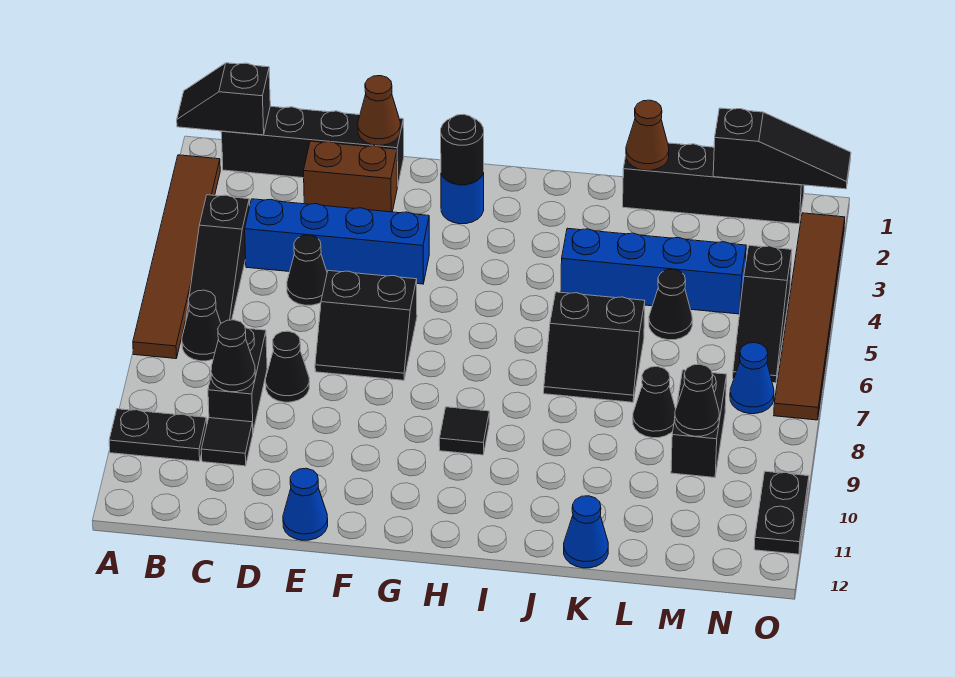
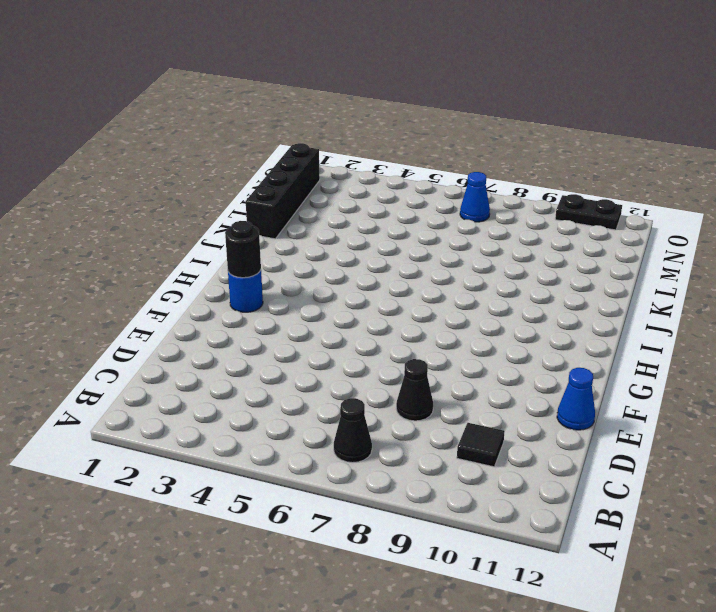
none -> brown 1x6 tile [133,155,220,359]
none -> black 1x2 plate [109,409,207,461]
none -> black 1x4 brick [221,106,404,186]
none -> black 1x3 slope [186,195,250,323]

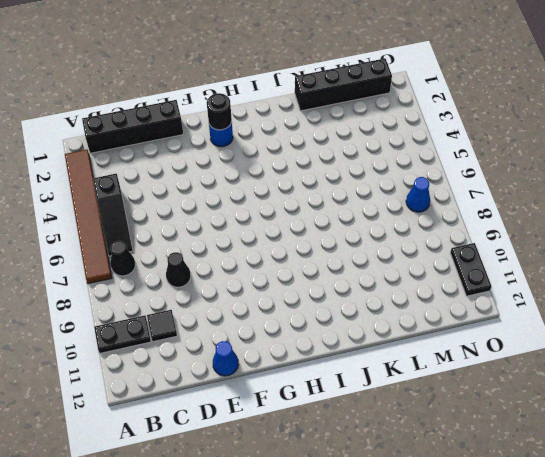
none -> blue 1x4 brick [245,199,429,284]
none -> black 1x2 brick [208,328,267,431]
none -> brown 1x2 brick [304,141,397,212]
none -> black 1x1 cone [287,235,327,305]

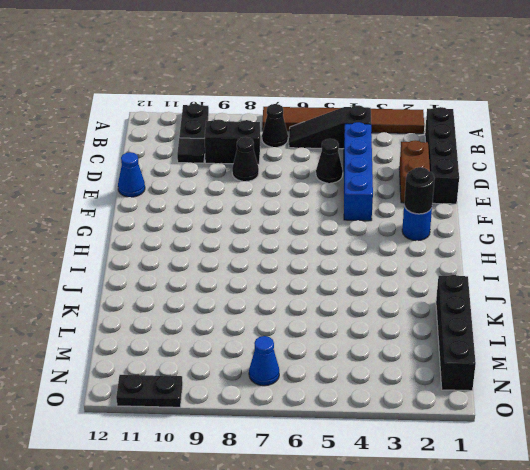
none -> black 2x2 slope [315,271,417,380]
none -> black 1x1 tile [439,407,489,455]
none -> blue 1x4 brick [561,228,746,314]
none -> black 2x2 slope [544,292,645,402]

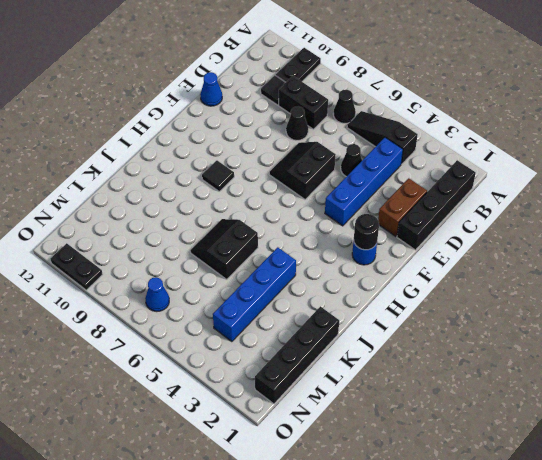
none -> brown 1x6 tile [133,155,220,359]
none -> blue 1x1 cone [564,496,608,568]
none -> black 1x1 cone [649,269,692,340]
none -> black 1x1 cone [633,366,676,438]

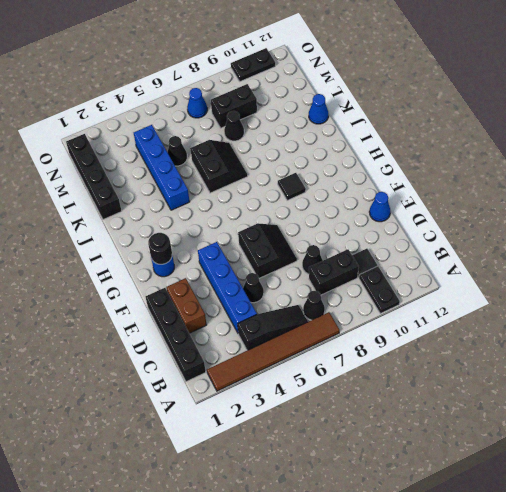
none -> black 1x3 slope [733,245,792,383]
none -> brown 1x6 tile [774,213,845,420]
none -> black 1x2 slope [177,63,270,135]
none -> black 1x1 cone [211,320,255,392]

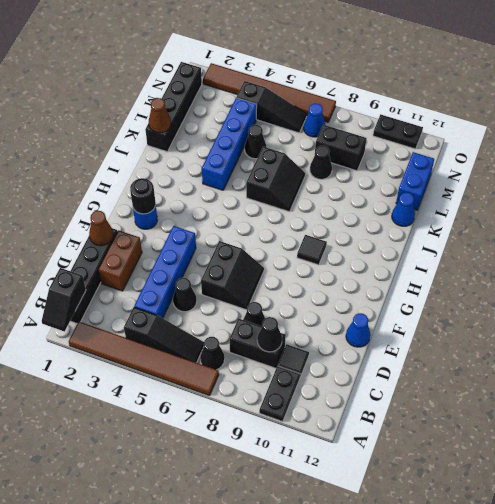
blue 1x2 brick [396,152,434,210] -> none
none -> black 1x3 slope [713,108,851,189]
none -> black 1x1 cone [675,364,719,436]

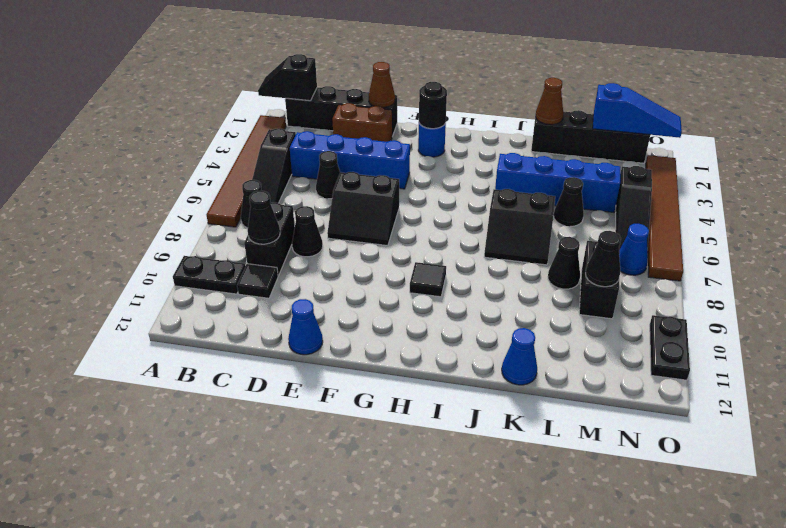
blue 1x3 slope [593,83,682,138] -> black 1x3 slope [713,108,851,189]

